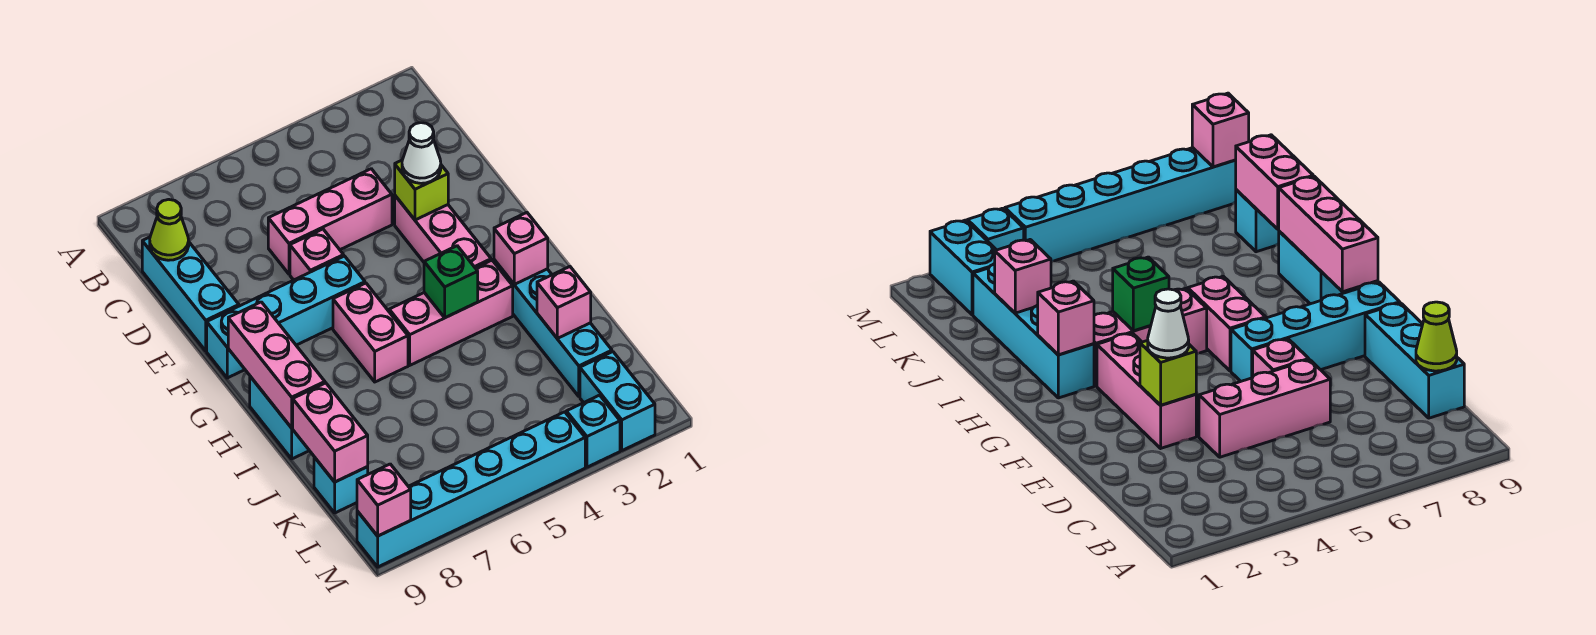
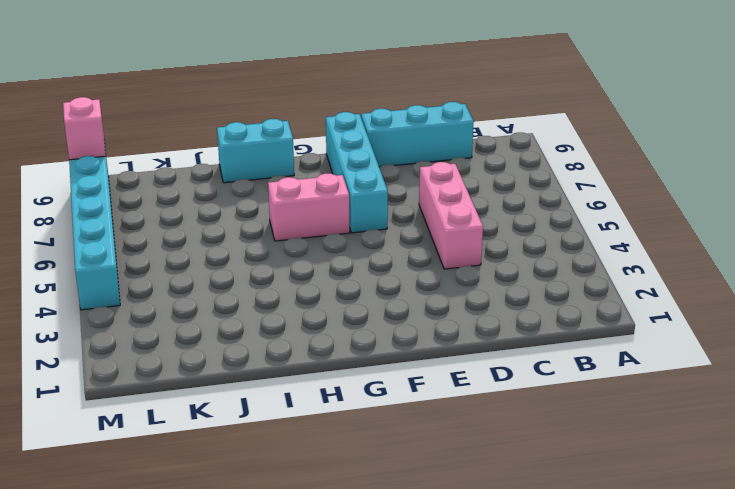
none -> pink 1x3 brick [395,196,491,268]
none -> pink 1x1 brick [290,229,344,280]
none -> cyan 1x4 brick [494,260,612,396]

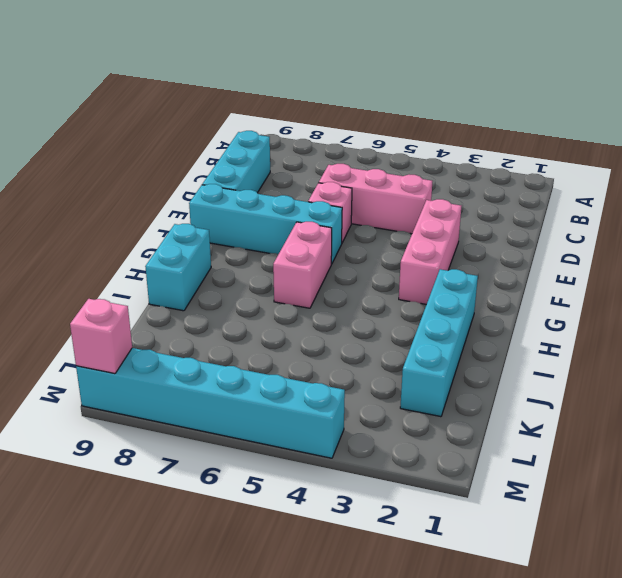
none -> pink 1x3 brick [389,260,513,365]
none -> cyan 1x1 brick [314,457,368,513]
none -> cyan 1x2 brick [580,352,655,450]

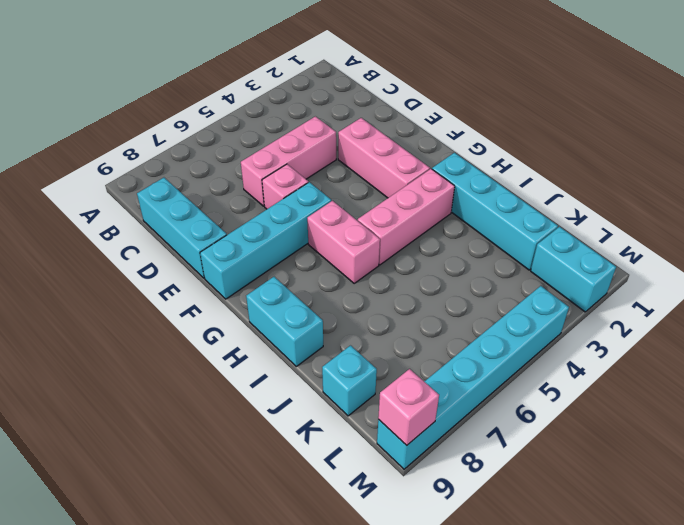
none -> cyan 1x1 brick [566,395,620,467]
none -> lime 1x1 cone [150,199,189,260]
none -> lime 1x1 brick [395,160,448,220]

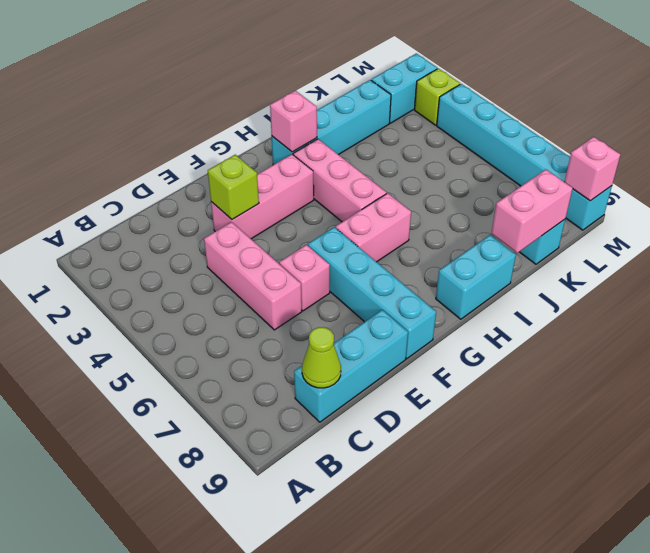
lime 1x1 brick [415,68,460,125] -> cyan 1x1 brick [566,395,620,467]
none -> pink 1x3 brick [228,302,325,428]
none -> green 1x1 brick [424,246,478,318]
none -> pink 1x1 brick [537,267,591,338]

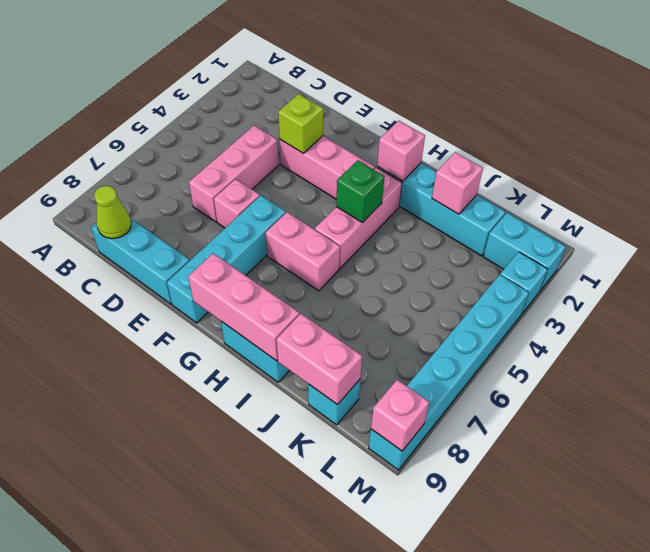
none -> white 1x1 cone [402,123,441,183]

